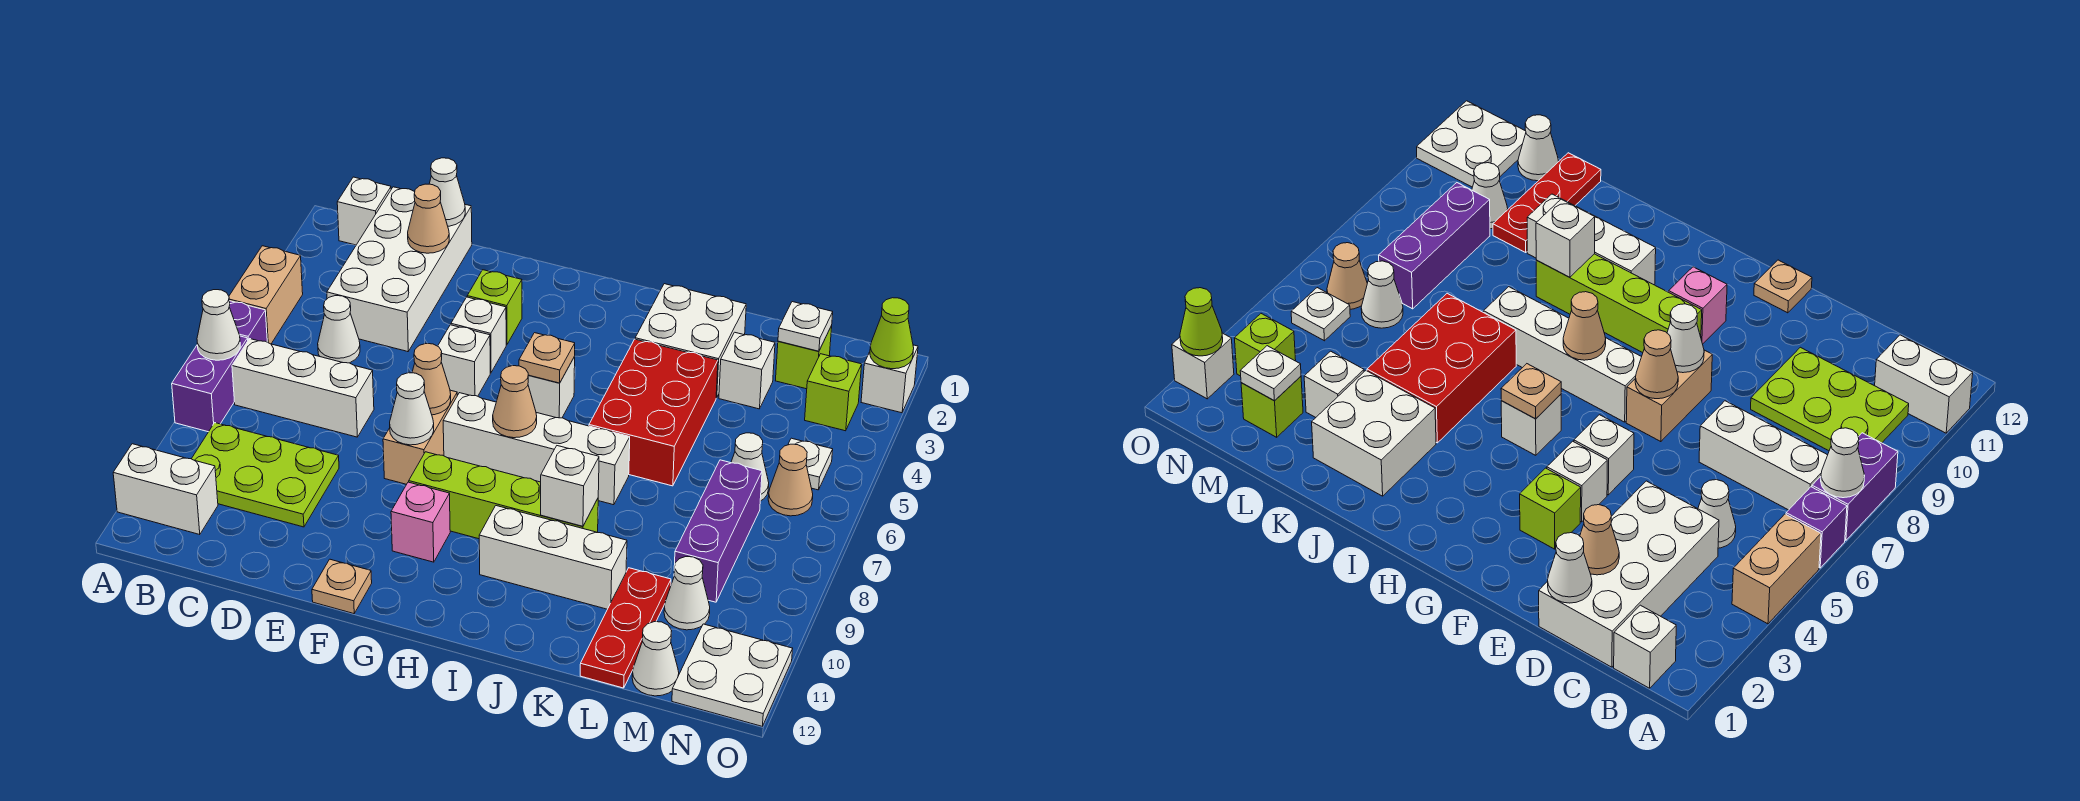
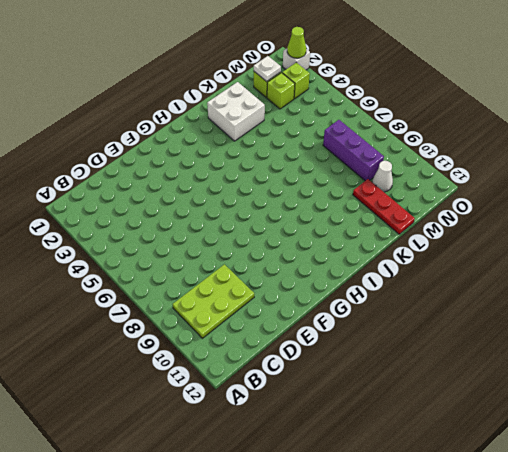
lime 1x1 brick [267,73,295,109] -> lime 1x1 brick moved to [467,270,522,345]
none -> tan 1x2 brick [229,246,303,344]
none -> purple 1x1 brick [229,301,267,342]
none -> purple 1x2 brick [172,336,248,432]
none -> white 1x2 brick [113,444,218,535]

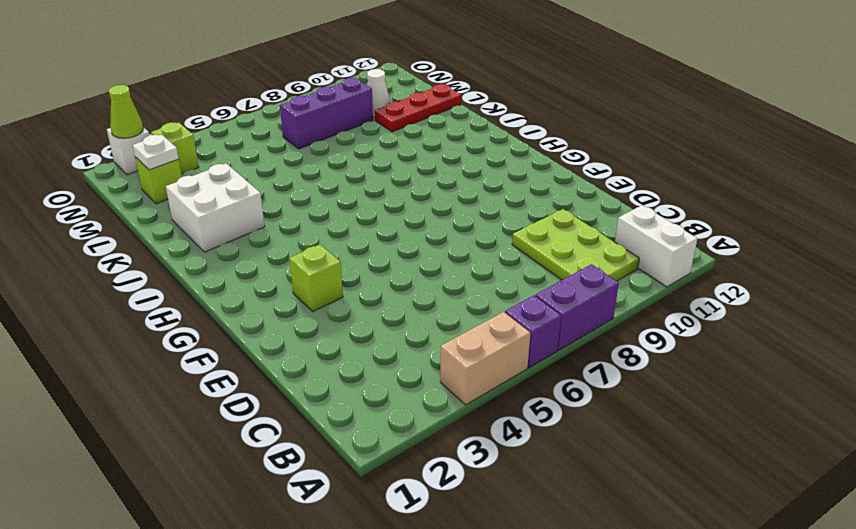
none -> white 1x1 brick [337,177,391,245]
none -> white 1x3 brick [232,339,374,437]
none -> white 2x4 brick [327,187,472,352]
none -> white 1x1 cone [318,296,360,363]

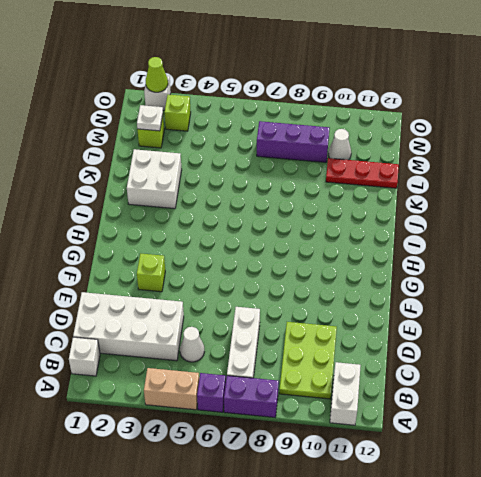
none -> white 1x1 brick [451,297,506,373]
none -> white 1x1 brick [438,325,490,396]
none -> tan 1x2 brick [383,390,457,484]
none -> tan 1x1 plate [312,559,372,614]

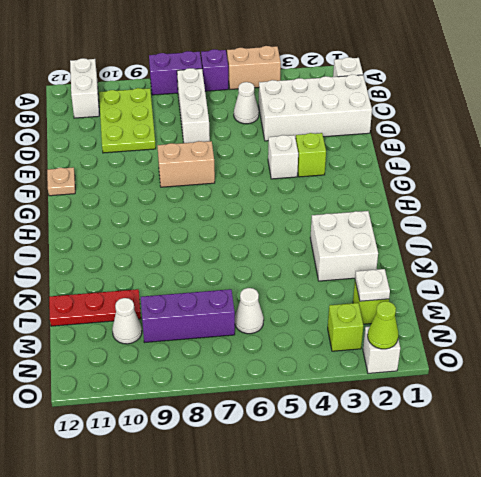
none -> white 1x1 brick [438,325,490,396]
none -> white 1x4 brick [443,393,630,505]
none -> lime 1x4 brick [409,452,598,539]
none -> pink 1x1 brick [391,482,450,562]

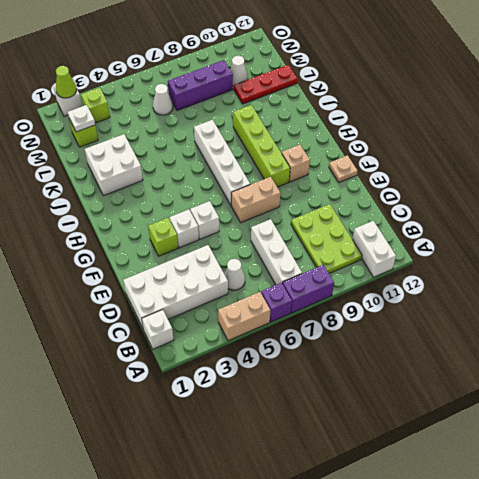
tan 1x1 brick [281,145,310,182] -> pink 1x1 brick [391,482,450,562]
none -> white 1x1 brick [528,356,575,418]
none -> white 1x3 brick [479,506,627,609]
none -> red 2x3 brick [589,339,718,486]
none -> white 1x1 brick [719,332,775,409]

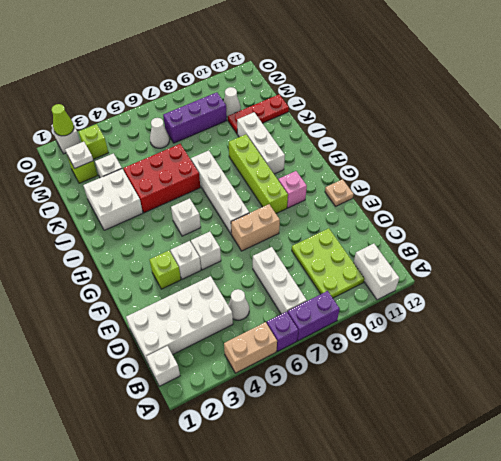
none -> white 1x1 cone [632,622,679,696]
none -> white 1x1 plate [788,438,833,490]
none -> tan 1x1 cone [768,444,813,516]
none -> white 2x2 plate [672,624,793,726]

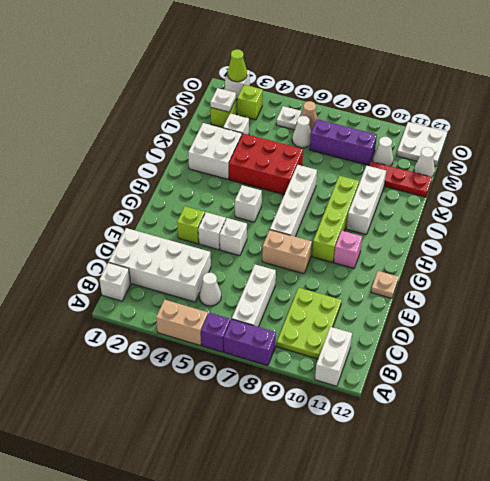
none -> white 1x1 cone [197,290,240,360]
none -> white 1x1 cone [429,158,465,226]
none -> tan 1x1 cone [408,184,449,253]
none -> tan 1x1 cone [412,344,451,415]

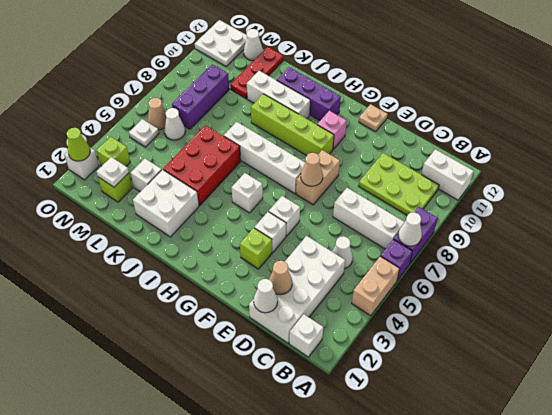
purple 1x3 brick [277,67,341,120] -> none
none -> white 1x1 cone [664,557,710,630]
none -> white 1x1 cone [390,373,434,445]
none -> tan 1x1 plate [519,333,575,383]
none -> tan 1x1 cone [493,366,537,438]

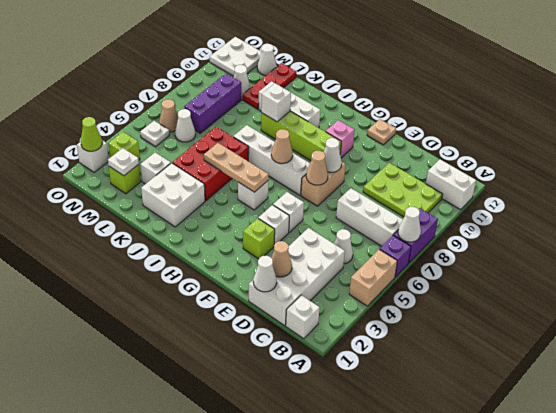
tan 1x3 plate [204,143,269,192] -> tan 1x1 plate [519,333,575,383]

